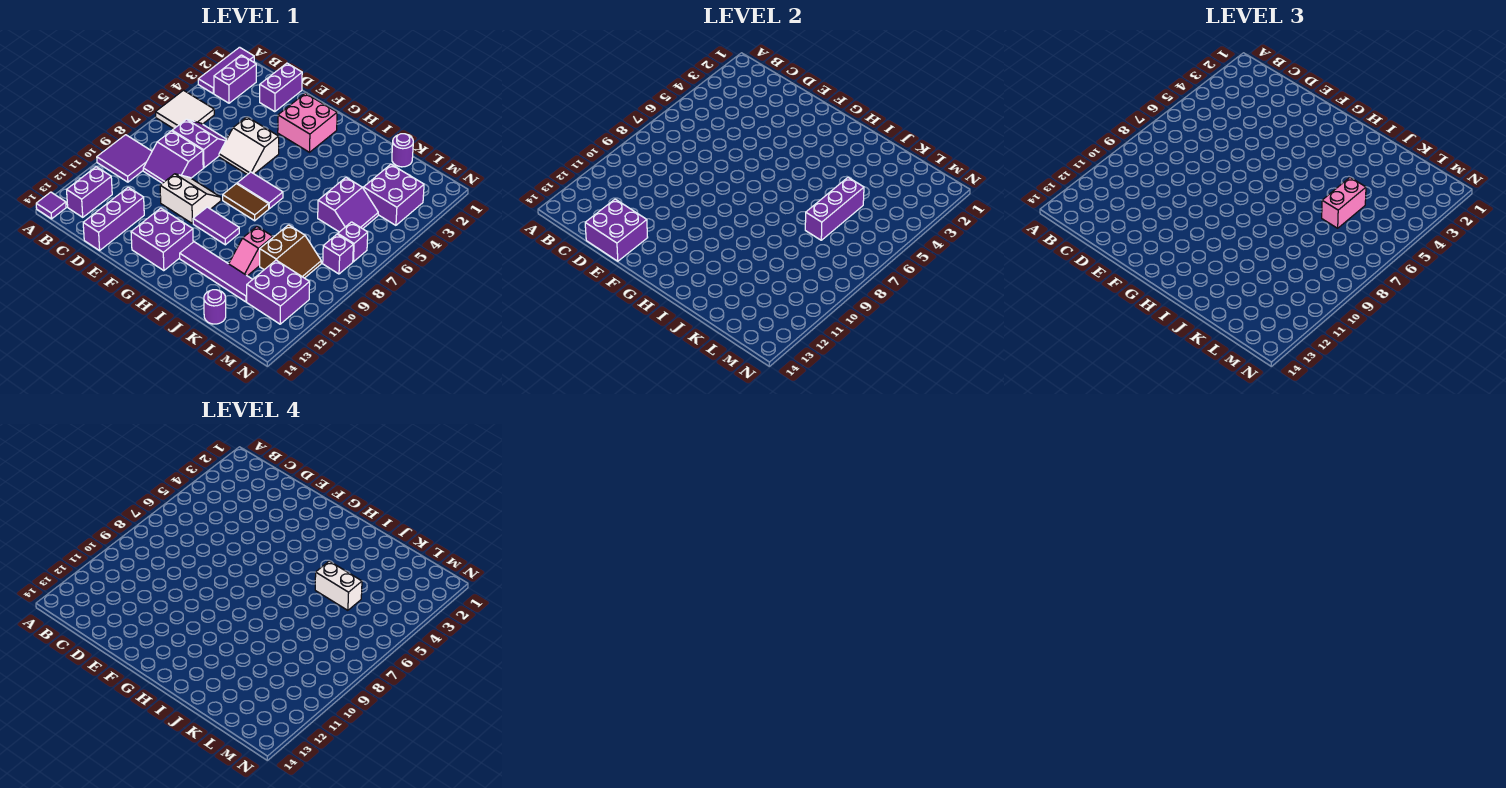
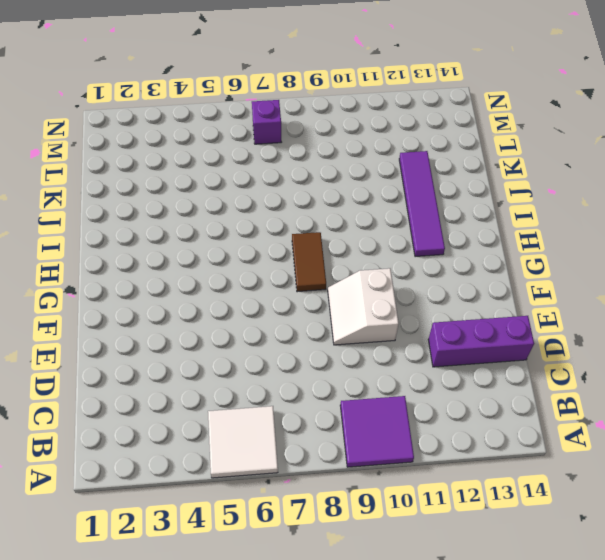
none -> purple 1x3 tile [198,47,254,93]
none -> purple 1x1 tile [36,192,66,219]
none -> purple 1x2 brick [214,55,256,103]
none -> purple 1x2 brick [67,167,112,217]

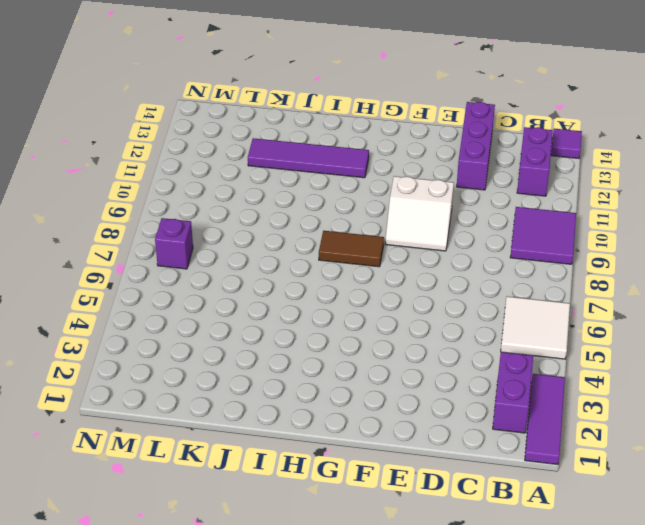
none -> purple 2x2 slope [172,119,227,168]
none -> purple 2x2 slope [143,131,203,183]
none -> purple 1x2 brick [260,63,302,112]
none -> white 2x2 slope [219,117,279,175]

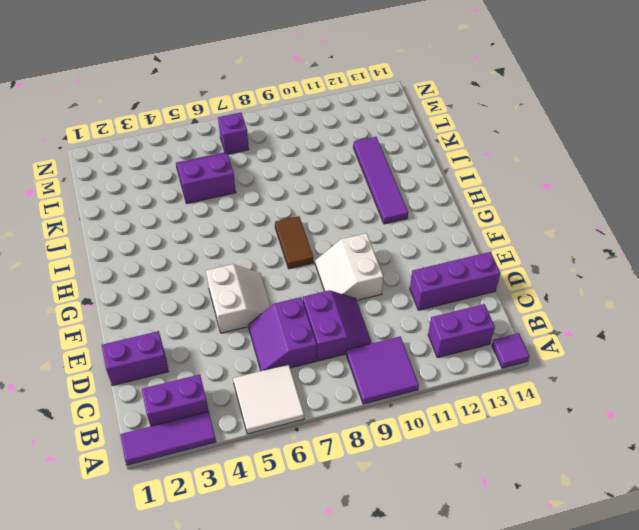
none -> pink 2x2 brick [278,93,337,152]
none -> purple 2x2 brick [131,208,193,271]
none -> purple 1x2 tile [237,172,283,209]
none -> purple 1x2 tile [193,207,239,245]

